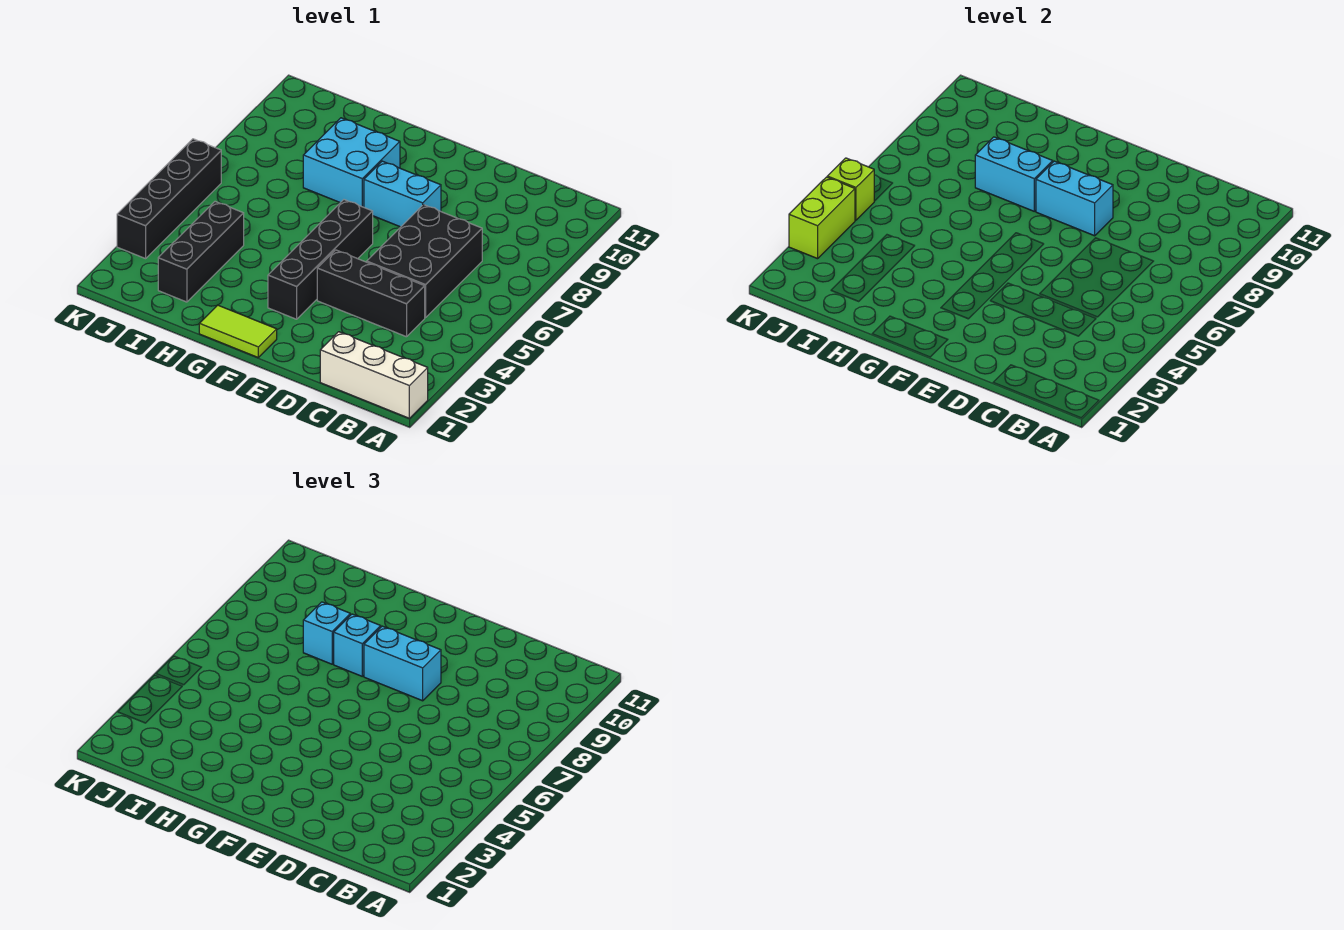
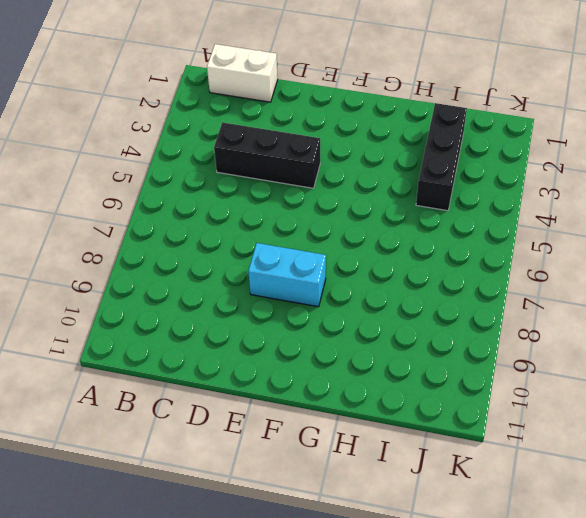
white 1x2 brick [207,44,278,102] -> white 1x3 brick [320,332,428,418]
none -> black 2x3 brick [367,205,482,317]
none -> lime 1x2 tile [199,305,277,357]
none -> black 1x4 brick [268,200,373,319]

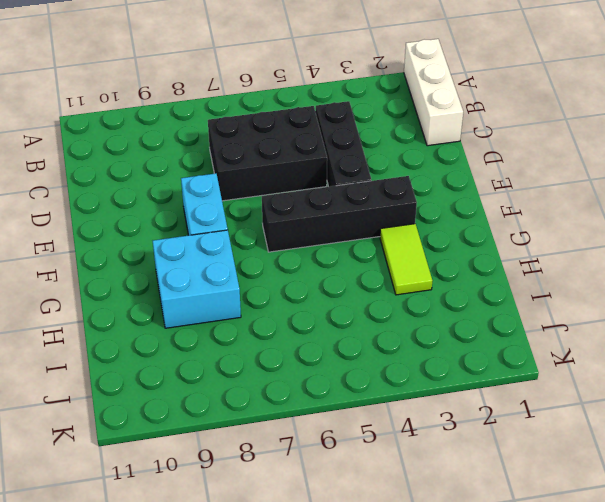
lime 1x2 tile [380,224,432,295] -> lime 1x2 tile moved to [199,305,277,357]
none -> black 1x3 brick [158,202,244,302]
none -> black 1x4 brick [117,139,221,259]
none -> cyan 1x2 brick [1036,161,1113,236]

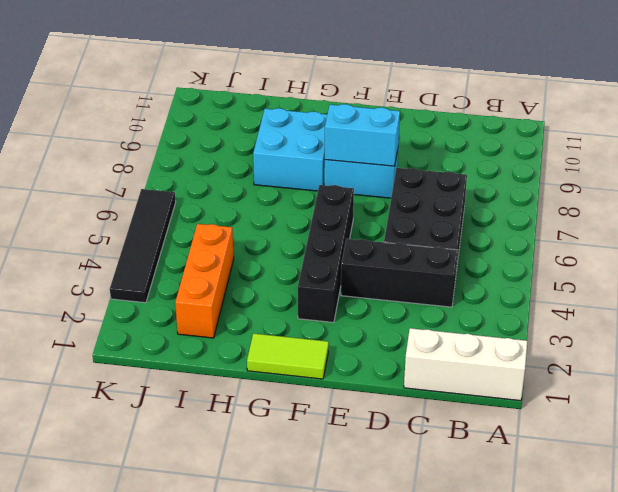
orange 1x3 brick [175,224,234,338] -> black 1x3 brick [158,202,244,302]
black 1x4 tile [110,189,176,303] -> black 1x4 brick [117,139,221,259]
none -> cyan 1x2 brick [975,137,1053,211]
none -> lime 1x2 brick [789,177,855,259]
none -> lime 1x1 brick [827,158,874,220]

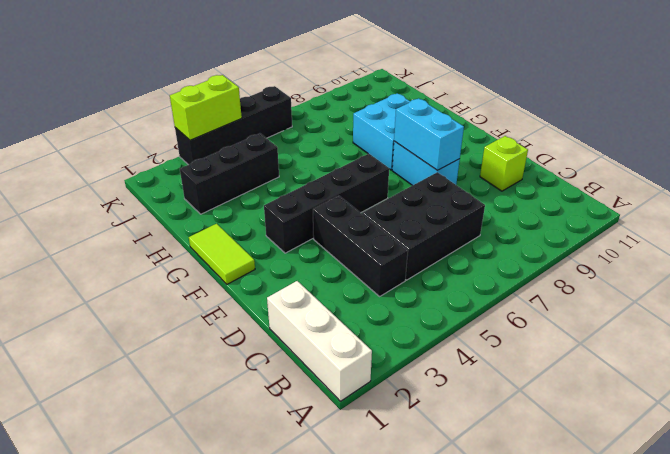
lime 1x1 brick [480,136,528,191] -> lime 1x1 brick moved to [827,158,874,220]
none -> cyan 1x2 brick [975,137,1053,211]
none -> cyan 1x2 brick [364,626,441,701]
none -> cyan 1x1 brick [333,614,381,676]

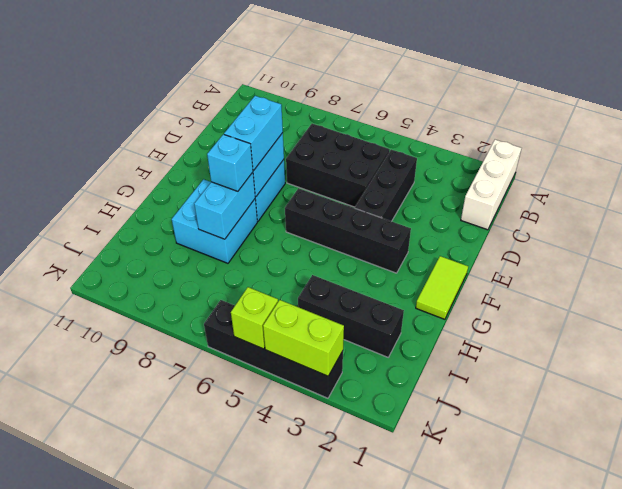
none -> cyan 1x1 brick [303,602,350,664]

